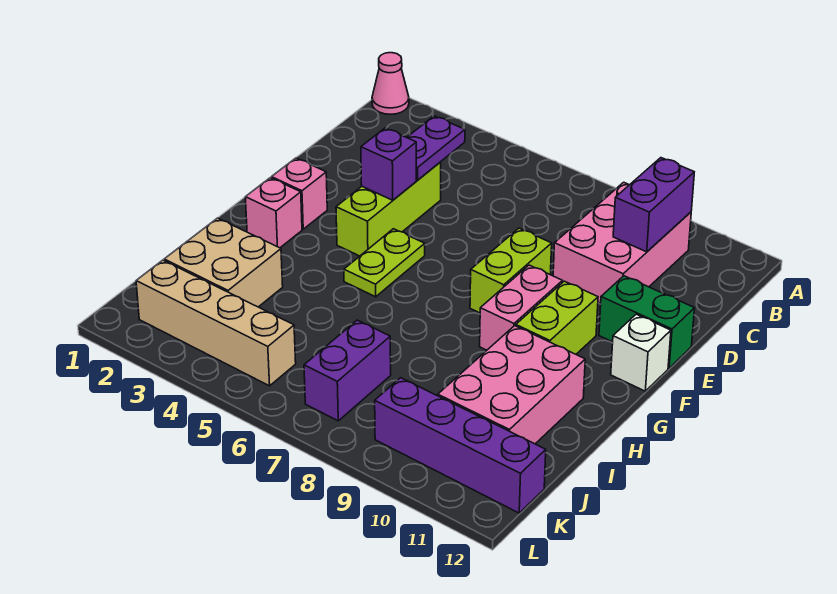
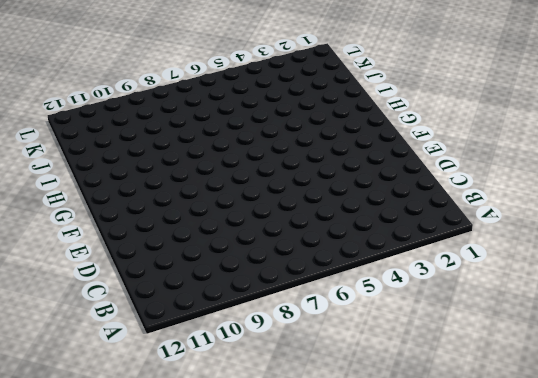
none -> pink 1x1 cone [372,53,409,114]
none -> pink 2x3 brick [553,182,691,303]
none -> lime 1x3 brick [336,162,441,256]

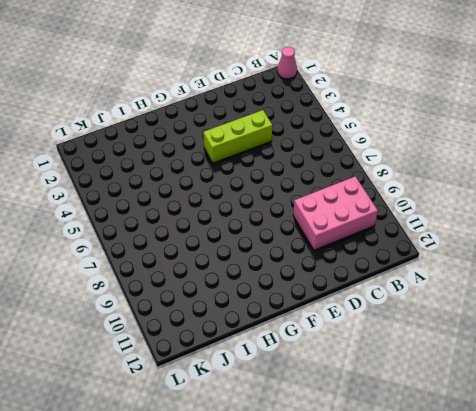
none -> lime 1x2 brick [470,228,552,313]
none -> green 1x2 brick [599,276,695,368]
none -> pink 1x1 brick [272,158,327,229]

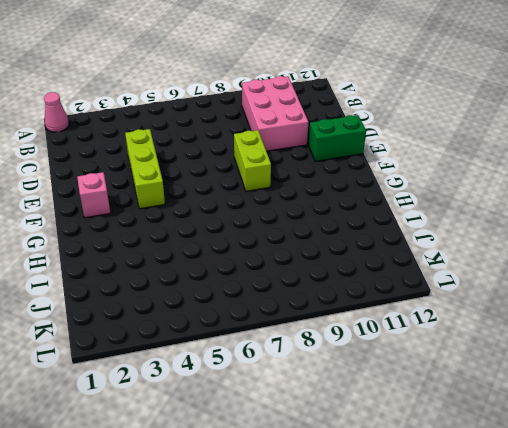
none -> lime 1x2 plate [344,229,425,297]
none -> pink 1x2 brick [480,265,562,350]
none -> lime 1x2 brick [516,281,598,354]

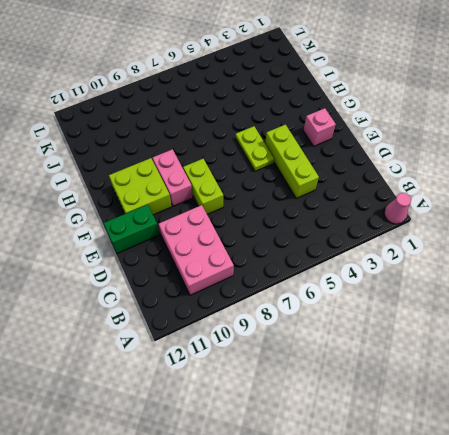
lime 2x2 brick [109,158,172,215] -> lime 1x2 brick [516,281,598,354]
none -> white 1x1 brick [611,314,671,391]
none -> pink 1x1 brick [245,178,302,248]
none -> pink 2x3 brick [438,326,585,444]

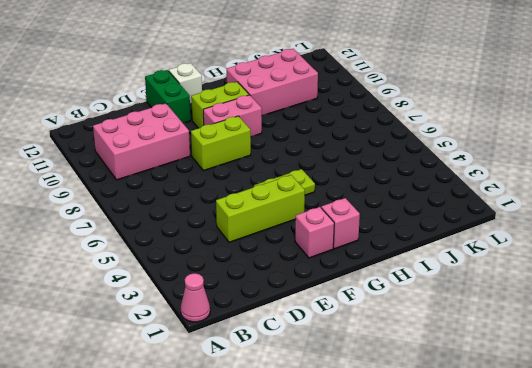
none -> tan 2x2 brick [164,218,283,307]
none -> purple 1x2 brick [304,320,391,421]
none -> tan 1x4 brick [136,260,296,386]

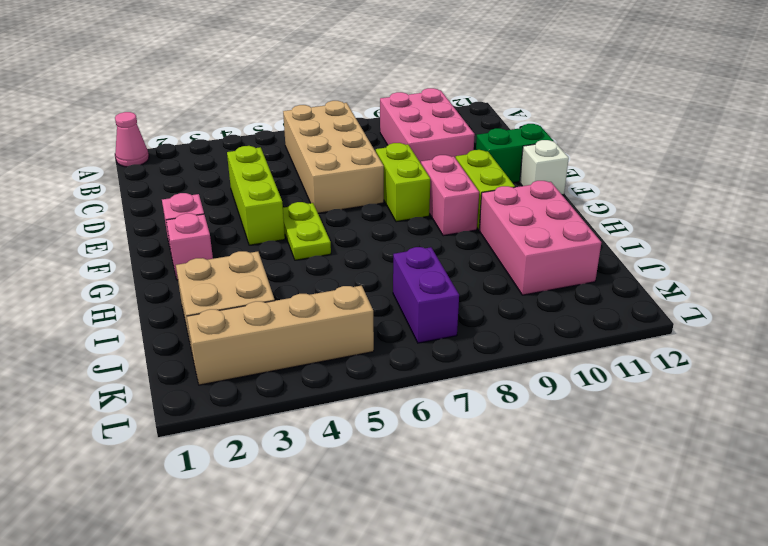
tan 2x4 brick [283,101,384,213] -> none
none -> purple 1x4 brick [375,378,546,513]
none -> purple 1x2 brick [613,158,694,252]
none -> purple 1x2 plate [407,116,465,180]

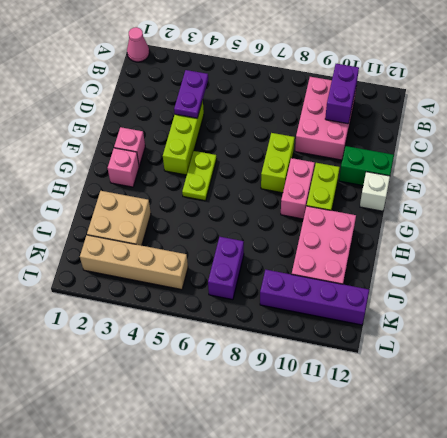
none -> purple 1x1 brick [361,128,416,200]

